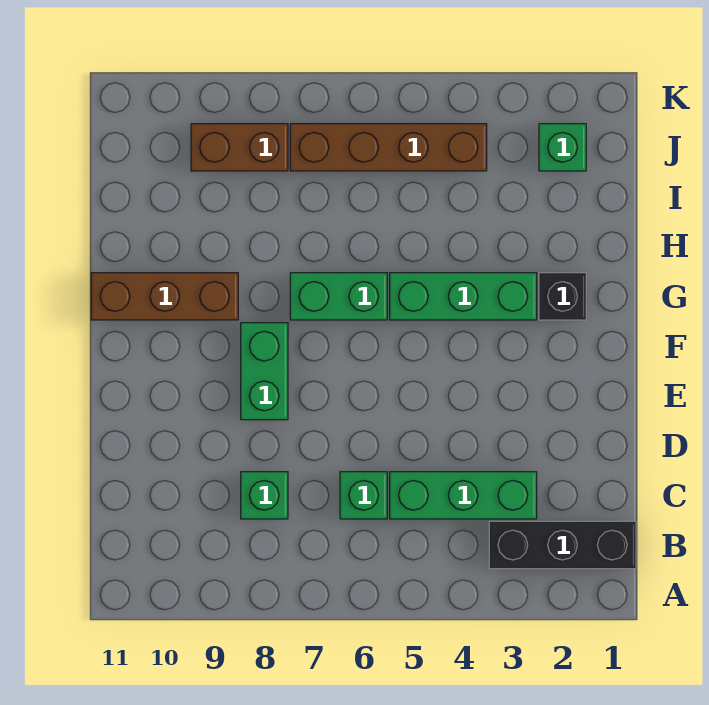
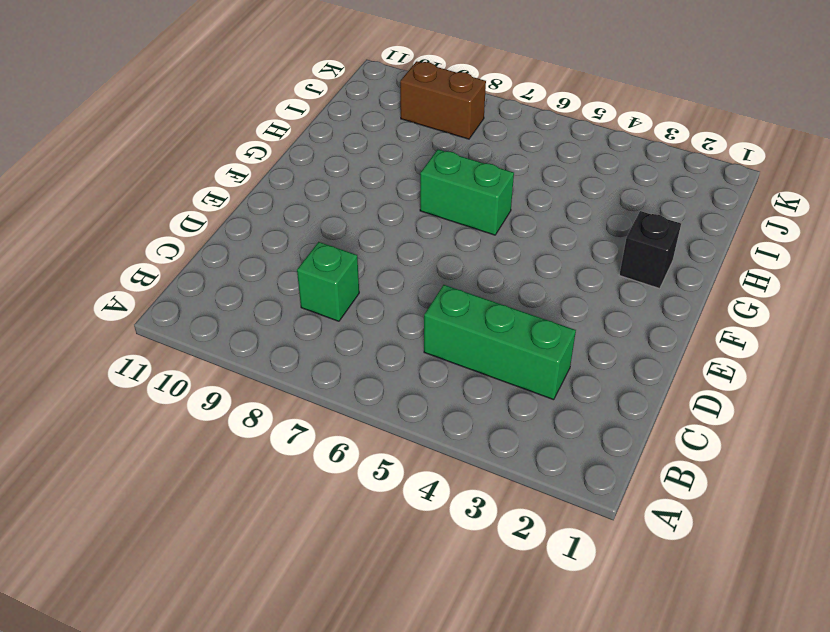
none -> black 1x3 brick [489,521,636,569]
none -> green 1x1 brick [340,472,387,519]
none -> green 1x2 brick [241,323,288,420]

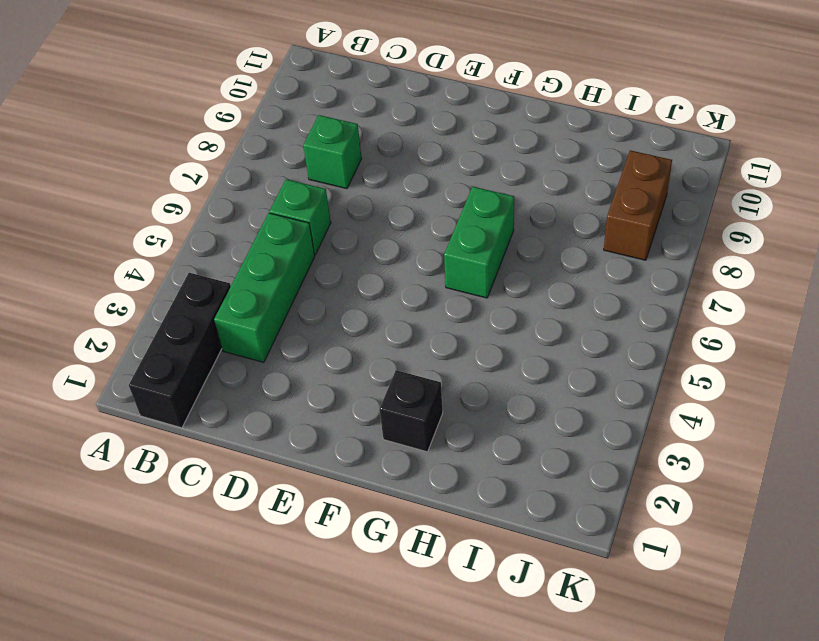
none -> green 1x2 brick [241,323,288,420]
none -> green 1x3 brick [390,273,537,320]
none -> brown 1x3 brick [91,273,238,320]

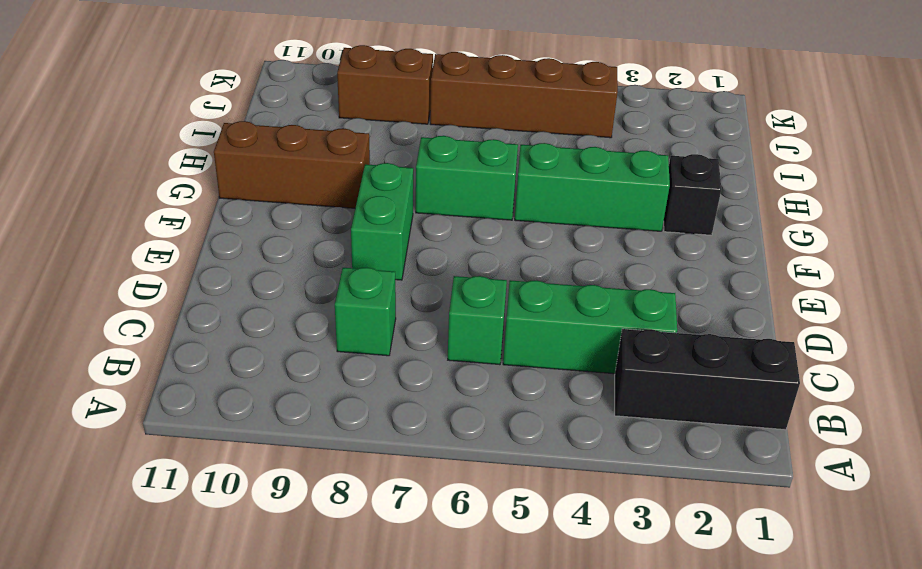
none -> green 1x1 brick [539,124,586,171]

